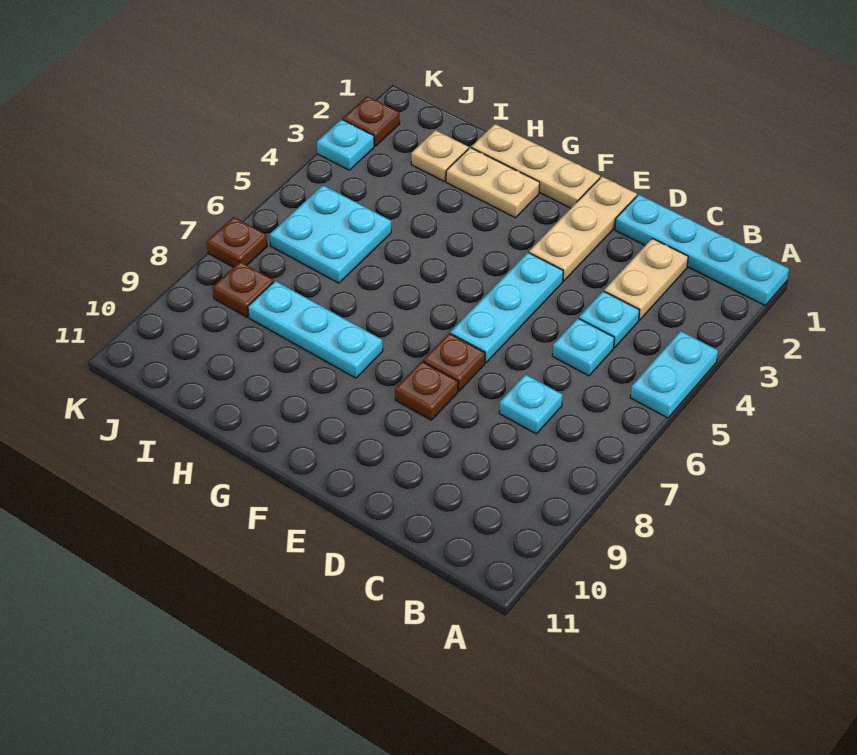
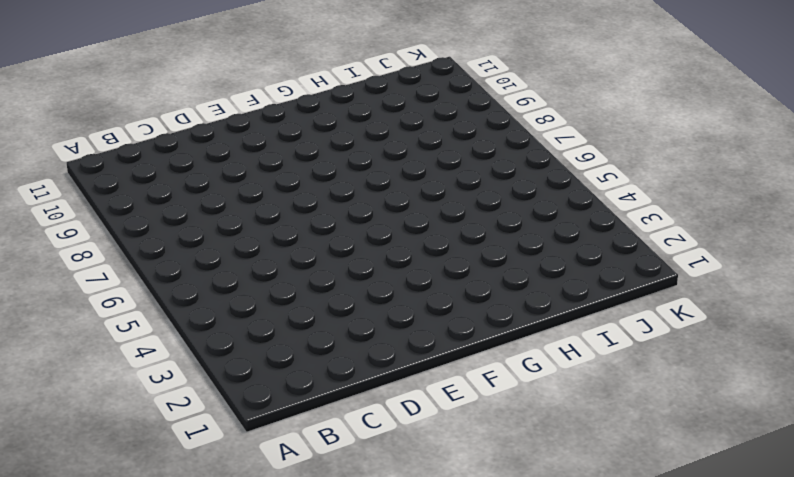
none -> cyan 1x4 plate [615,195,789,305]
none -> cyan 1x2 plate [630,331,718,418]
none -> tan 1x2 plate [604,238,688,320]

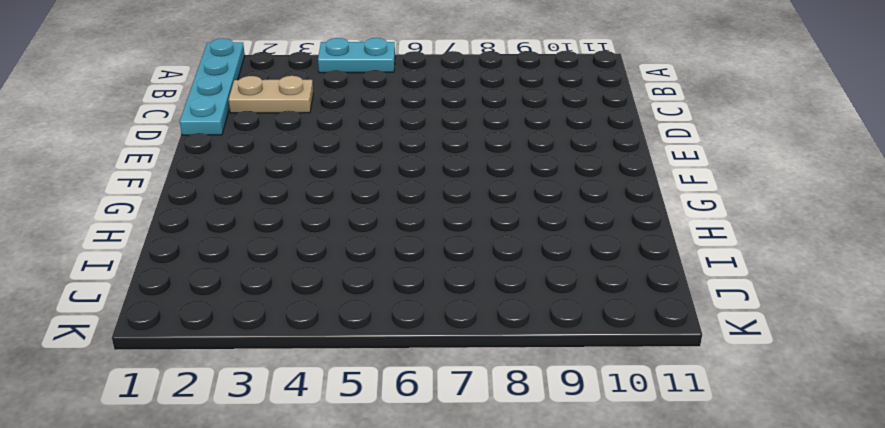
none -> cyan 1x1 plate [579,291,640,348]
none -> cyan 1x1 plate [552,318,614,376]
none -> cyan 1x1 plate [499,374,562,434]

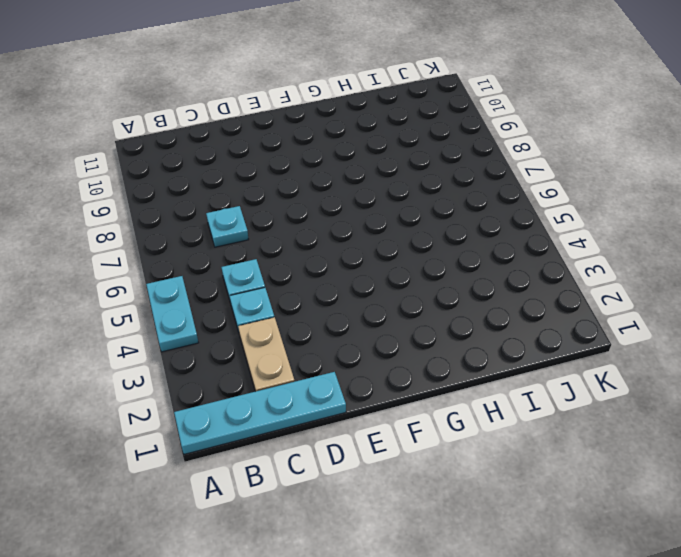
none -> tan 1x3 plate [529,177,637,281]
none -> cyan 1x3 plate [450,253,563,363]
none -> brown 1x1 plate [423,333,485,391]

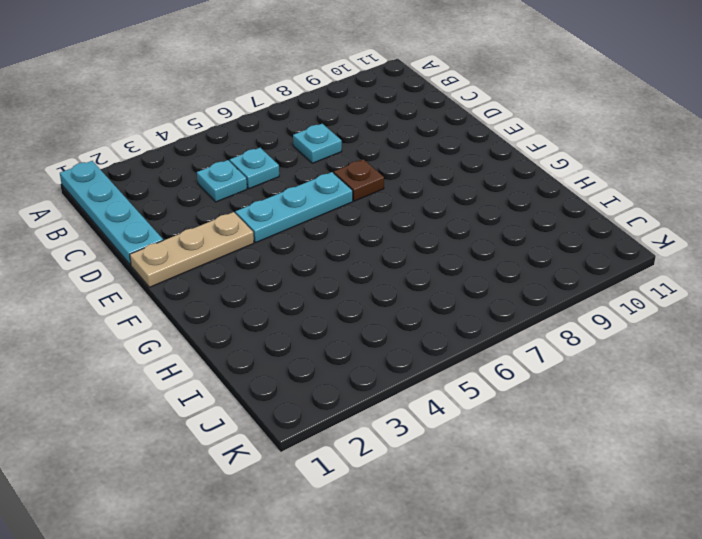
none -> cyan 1x2 plate [630,331,718,418]
none -> tan 1x2 plate [604,238,688,320]
none -> brown 1x1 plate [395,361,458,420]

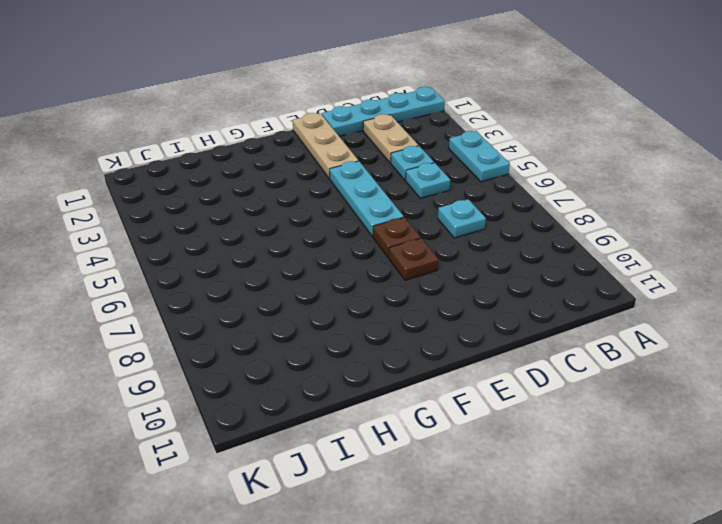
none -> tan 1x3 plate [471,124,600,208]
none -> tan 1x2 plate [446,148,540,218]
none -> cyan 1x3 plate [248,281,383,378]

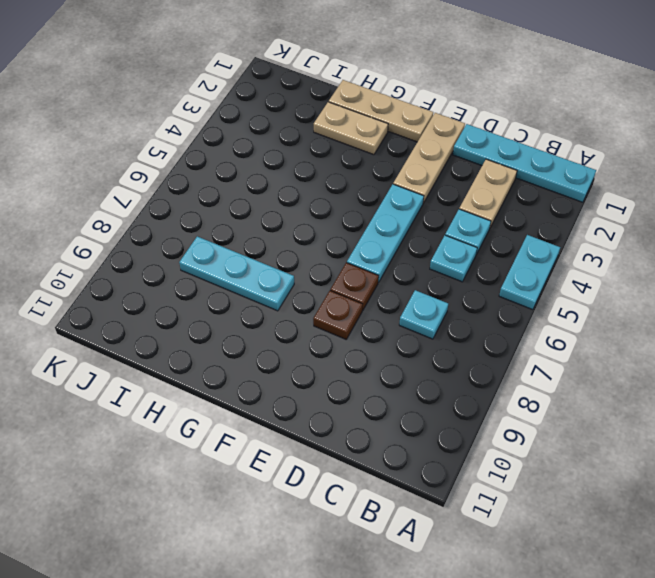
none -> tan 1x1 plate [411,130,469,181]
none -> cyan 2x2 plate [270,185,391,283]
none -> brown 1x1 plate [213,262,274,317]

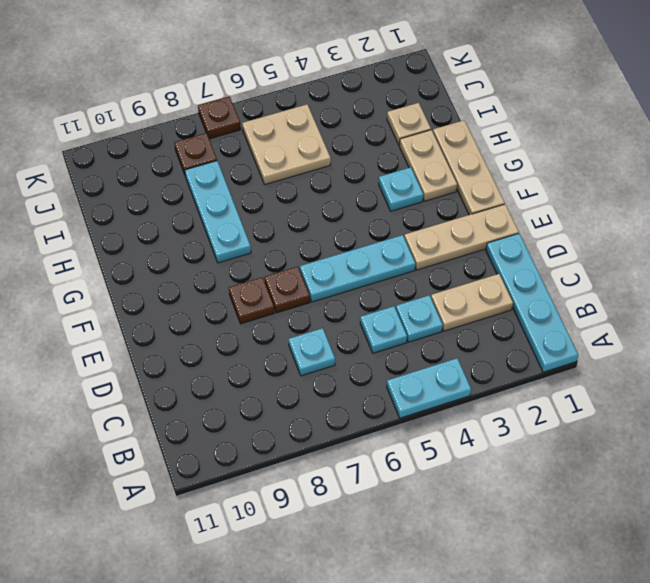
cyan 1x1 plate [379,167,423,211] -> cyan 1x1 plate moved to [317,119,374,170]
tan 2x2 plate [242,104,331,184] -> cyan 2x2 plate [270,185,391,283]
none -> brown 1x1 plate [343,96,400,146]

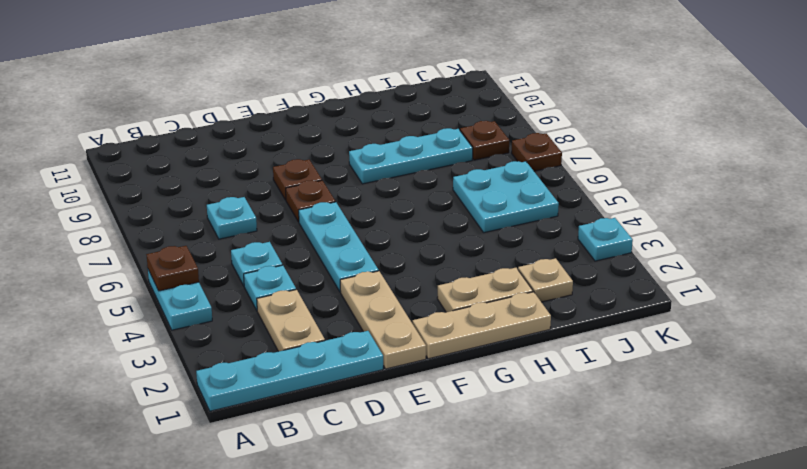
brown 1x1 plate [146,246,199,291] -> brown 1x1 plate moved to [343,96,400,146]

